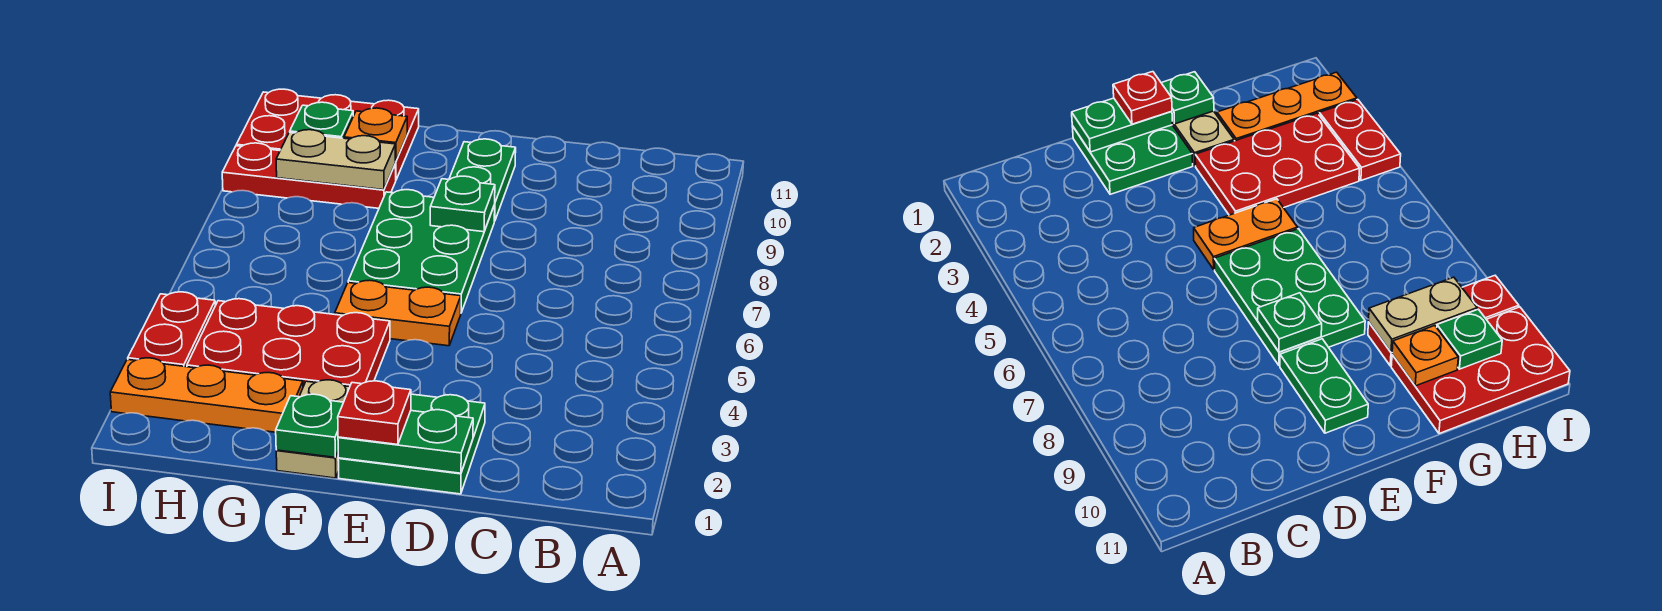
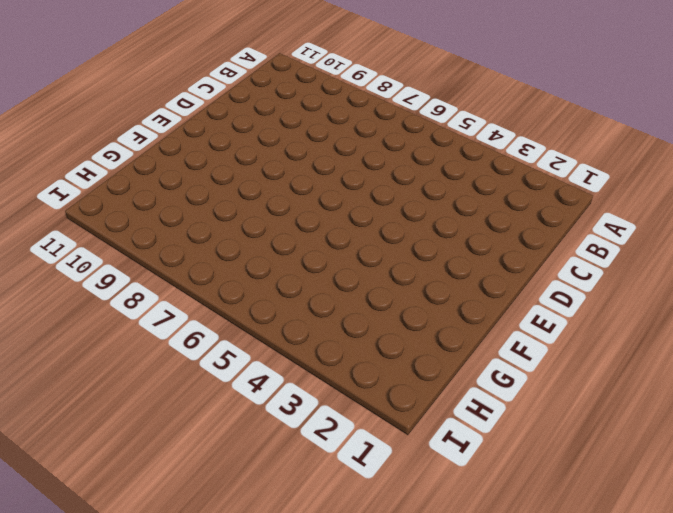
none -> green 2x2 plate [338,394,485,494]
none -> orange 1x2 plate [335,280,461,346]
none -> green 2x3 plate [348,190,495,312]

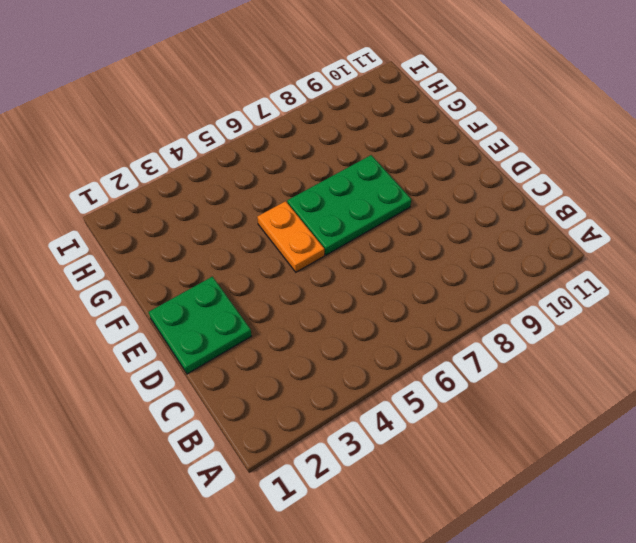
none -> green 1x2 plate [449,139,516,221]
none -> tan 1x2 plate [276,380,350,478]
none -> red 2x3 plate [187,299,390,387]

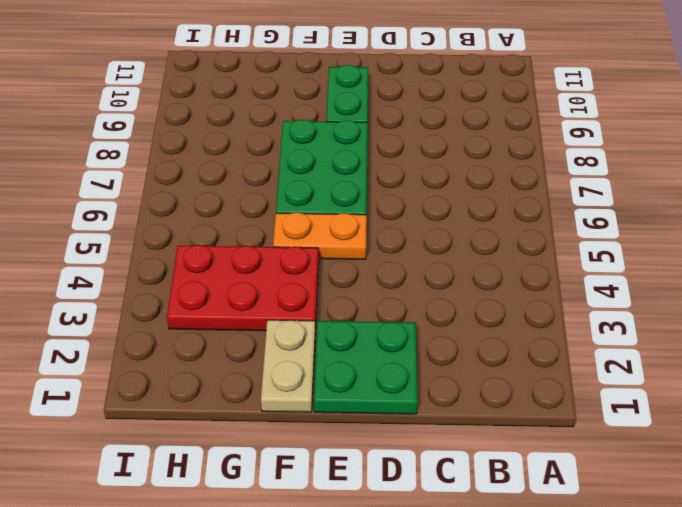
none -> orange 1x3 plate [110,358,303,432]
none -> red 1x3 plate [222,143,396,208]
none -> red 2x3 plate [236,89,419,180]

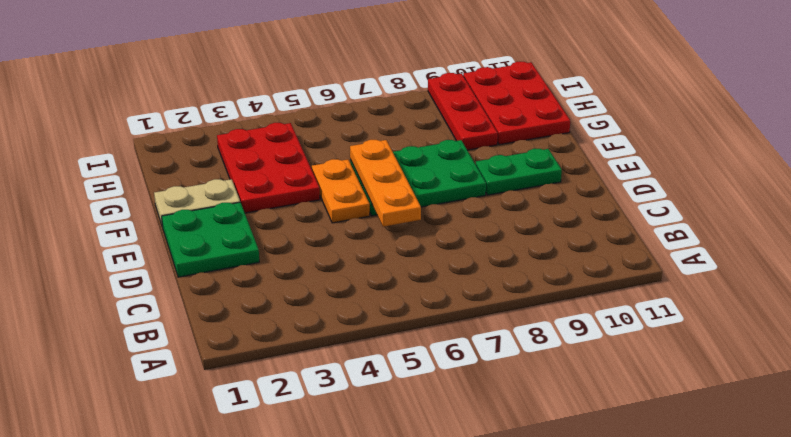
orange 1x3 plate [350,140,421,227] -> orange 1x3 plate moved to [110,358,303,432]
none -> red 1x2 plate [128,292,215,367]
none -> green 1x2 plate [338,410,473,473]
none -> green 1x1 plate [430,176,495,232]

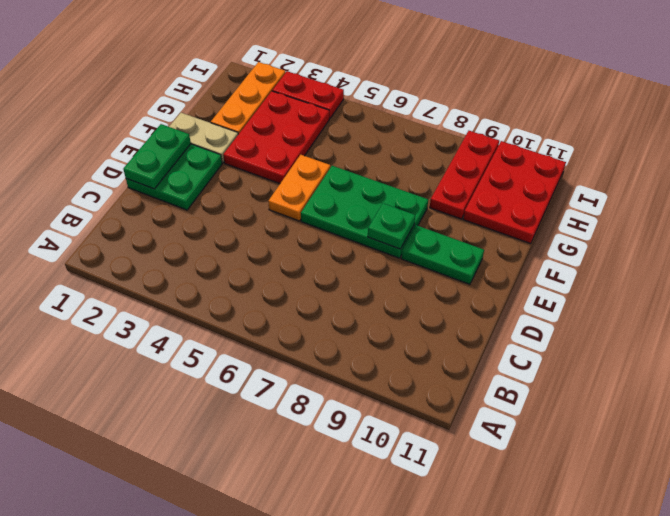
none -> green 1x1 plate [276,394,343,457]
none -> tan 1x2 plate [276,130,395,190]
none -> orange 1x1 plate [344,108,407,161]

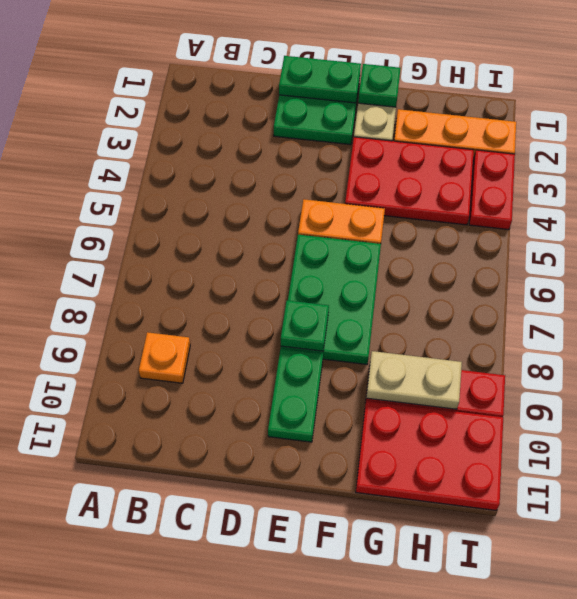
orange 1x1 plate [139,332,190,383] -> orange 1x1 plate moved to [344,108,407,161]
none -> green 1x1 plate [290,102,353,138]
none -> red 1x1 plate [338,381,411,445]

